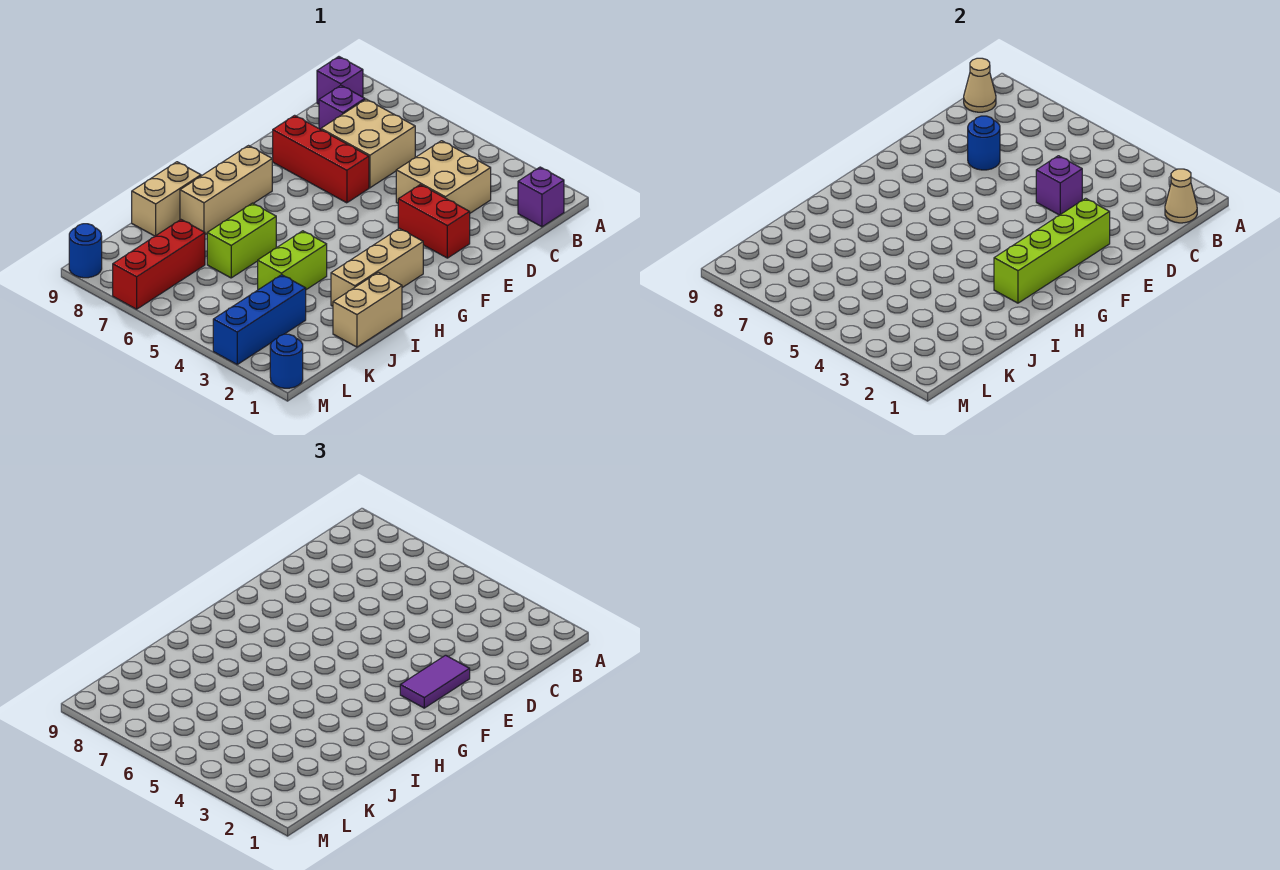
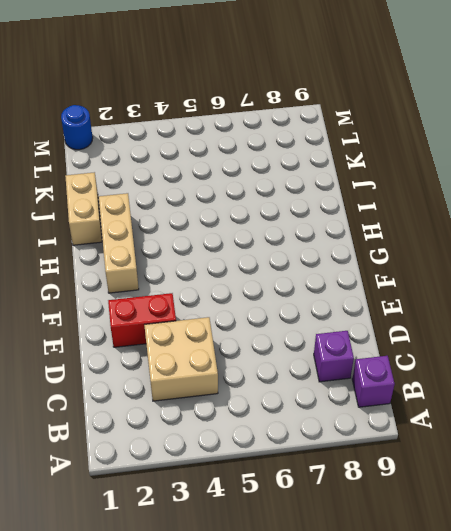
none -> purple 1x1 brick [518,167,564,227]
none -> tan 2x2 brick [321,99,415,188]
none -> red 1x3 brick [273,115,369,203]

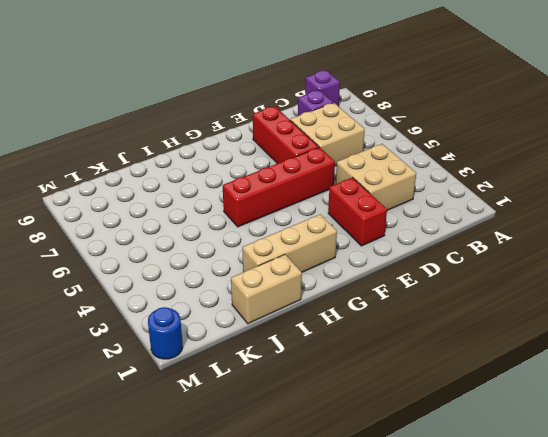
red 1x4 brick [223,147,335,227] -> none
none -> purple 1x1 brick [518,167,564,227]
none -> tan 1x3 brick [180,146,272,235]
none -> lime 1x2 brick [258,231,327,290]

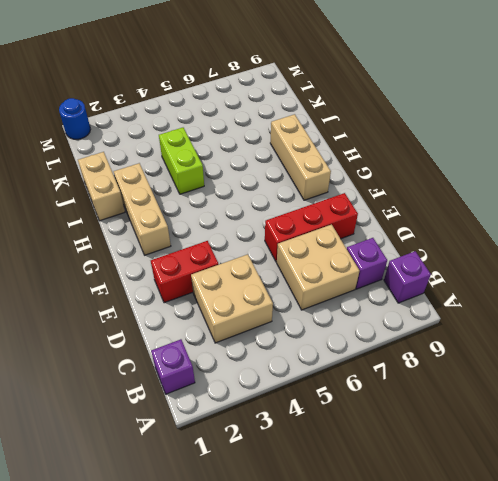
none -> lime 1x2 brick [207,203,276,278]
none -> tan 1x2 brick [132,162,201,236]
none -> blue 1x3 brick [213,275,306,364]

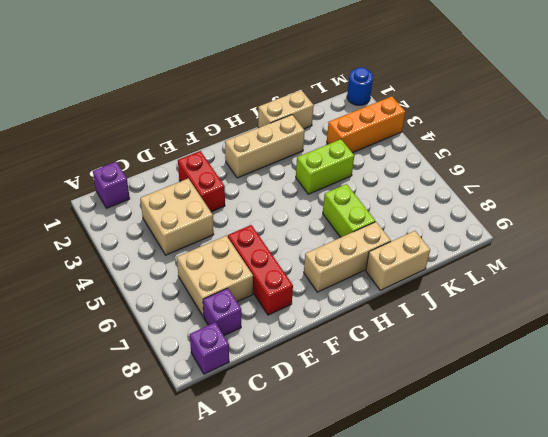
lime 1x2 brick [323,184,375,237] -> lime 1x2 brick turned to [207,203,276,278]
orange 1x3 brick [327,96,405,153] -> blue 1x3 brick [213,275,306,364]
none -> red 1x3 brick [113,220,205,309]
none -> blue 1x1 round brick [69,224,102,278]
none -> tan 1x1 cone [1165,169,1197,223]

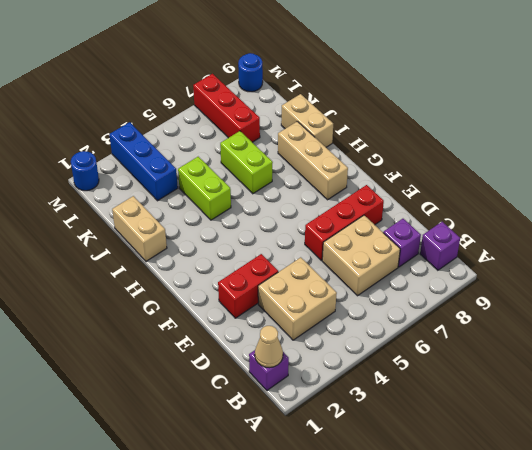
none -> tan 1x3 brick [331,228,423,306]
none -> tan 1x1 cone [964,58,996,112]
none -> purple 1x1 brick [1036,156,1082,215]

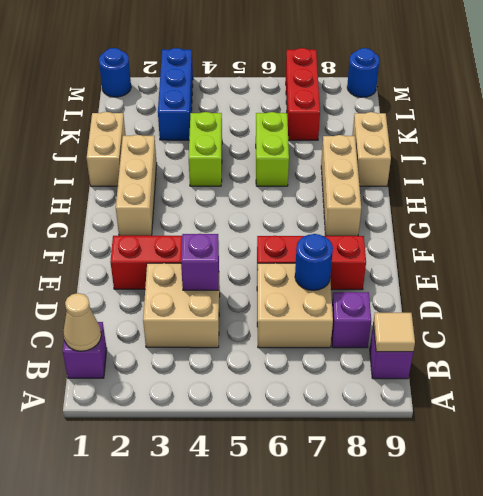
tan 1x1 tile [373,313,415,352] -> tan 1x1 cone [964,58,996,112]
none -> lime 1x4 brick [994,198,1110,303]
none -> purple 1x2 tile [400,655,470,708]

